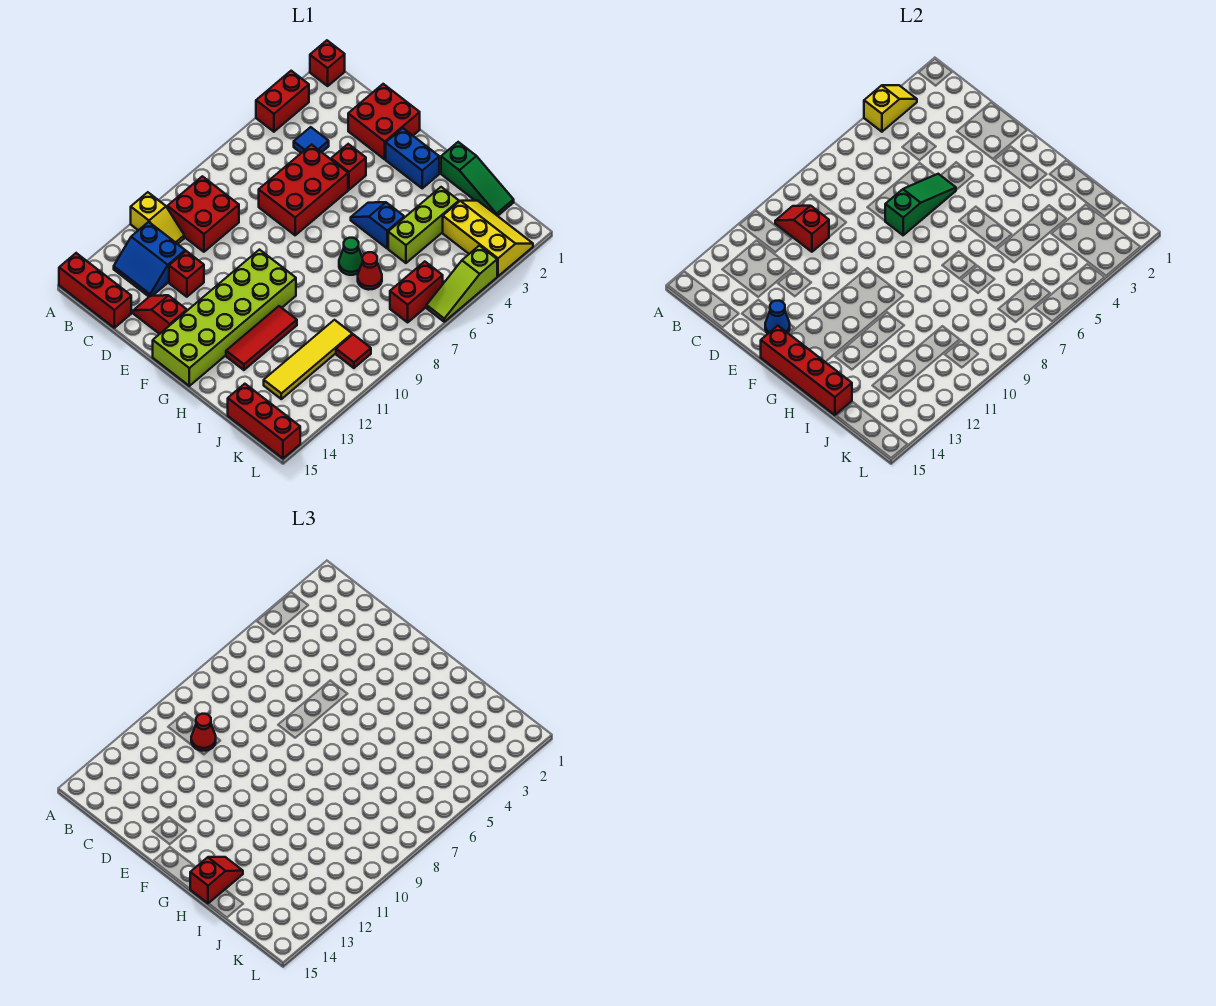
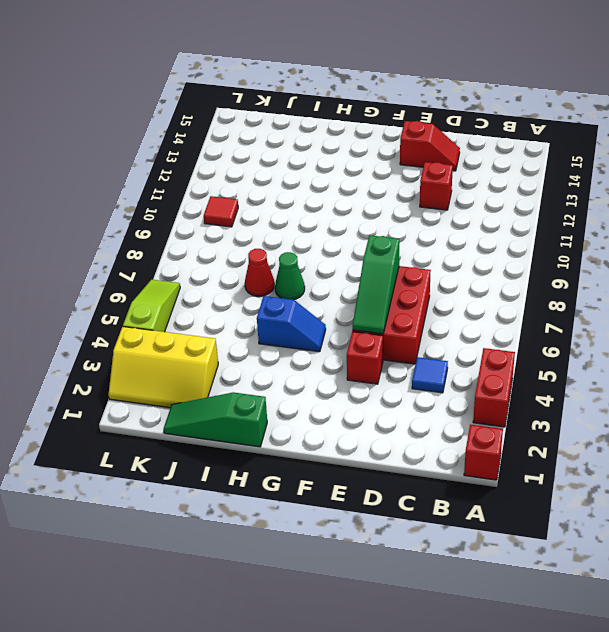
none -> yellow 1x2 slope [131,192,184,244]
none -> red 1x3 brick [59,253,131,328]
none -> red 2x2 brick [167,176,239,252]
none -> blue 2x2 slope [114,222,185,297]

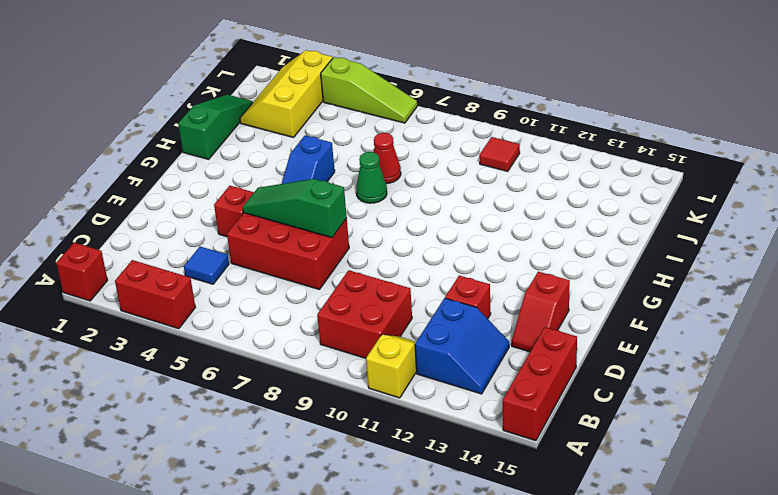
none -> red 2x2 brick [348,84,420,159]
none -> blue 1x2 brick [386,128,439,188]
none -> lime 2x6 brick [153,250,296,386]
none -> red 1x3 tile [226,306,297,370]

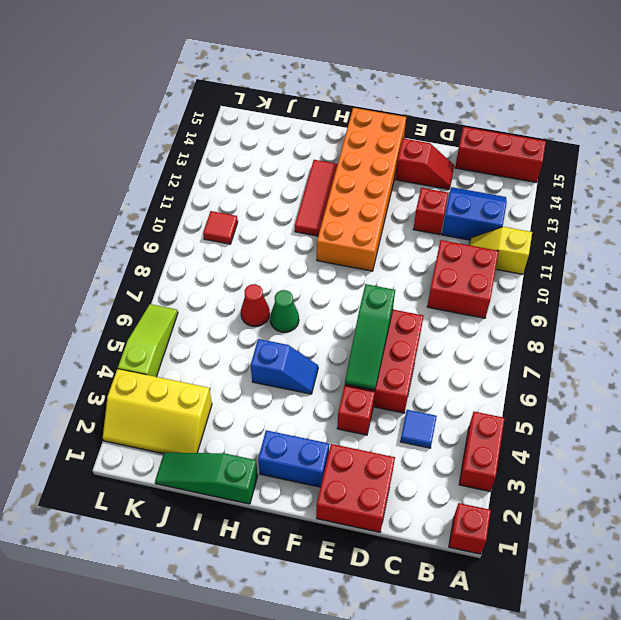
orange 2x6 brick [317,108,406,271] -> lime 2x6 brick [153,250,296,386]
none -> lime 1x3 brick [388,187,459,263]
none -> yellow 1x4 tile [264,320,352,399]
none -> red 1x3 brick [228,384,300,459]
none -> red 1x2 brick [390,262,443,322]

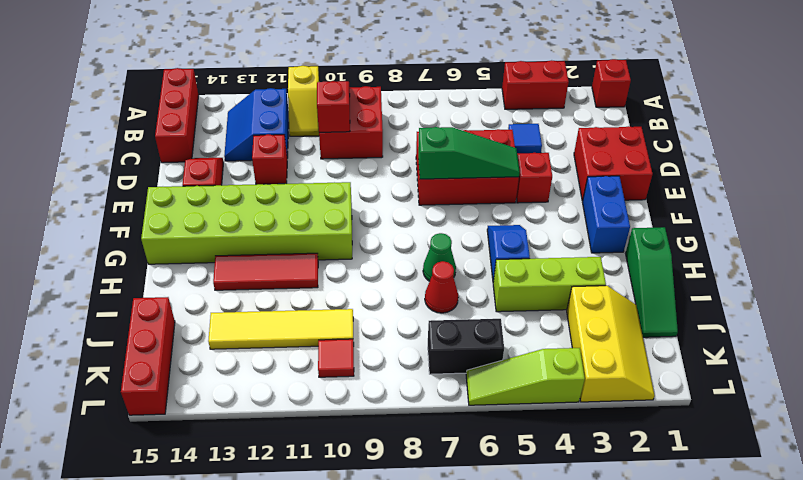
black 1x2 brick [428,319,504,374] -> red 1x2 brick [390,262,443,322]
none -> yellow 1x2 slope [864,85,917,132]
none -> blue 1x1 cone [765,301,790,334]
none -> red 1x4 brick [761,326,852,415]
none -> red 1x1 cone [191,714,216,751]

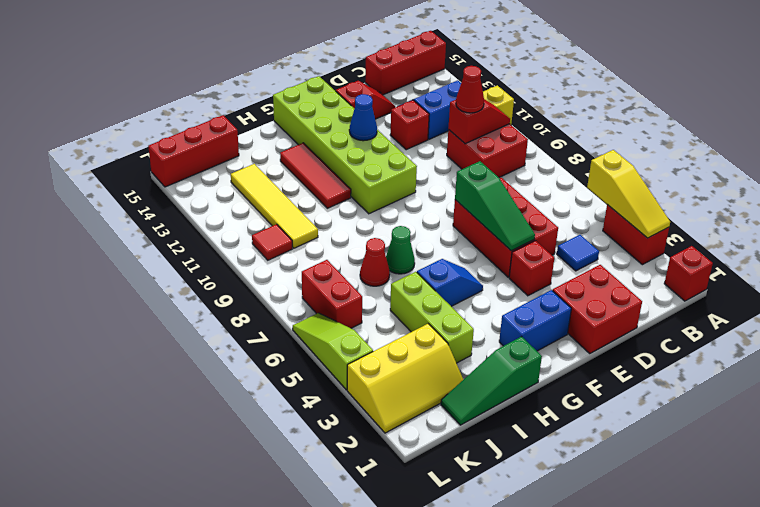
yellow 1x3 slope [587,150,670,238] -> yellow 1x2 slope [864,85,917,132]
blue 1x1 cone [349,94,377,141] -> blue 1x1 cone moved to [765,301,790,334]
none -> red 1x4 brick [761,326,852,415]
none -> red 1x2 slope [190,857,243,904]

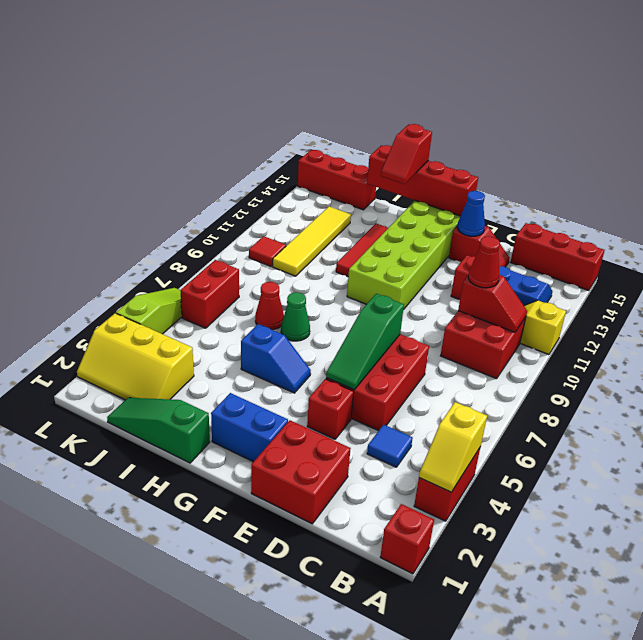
none -> lime 1x3 brick [388,187,459,263]

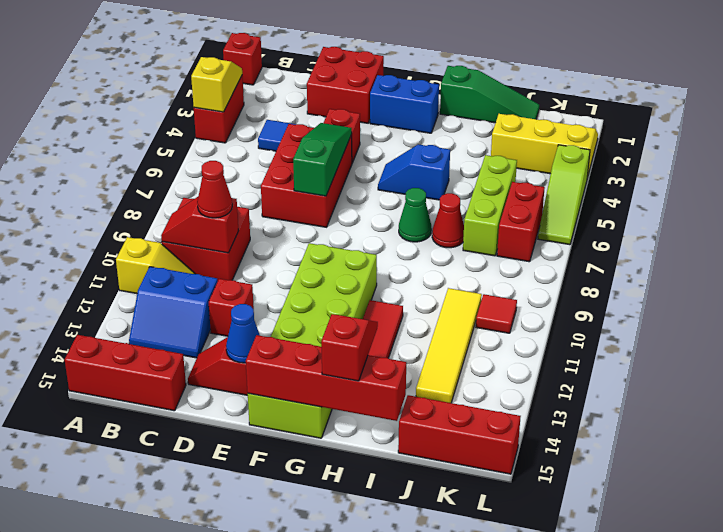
lime 1x3 brick [463,155,517,256] -> lime 1x3 brick moved to [388,187,459,263]

